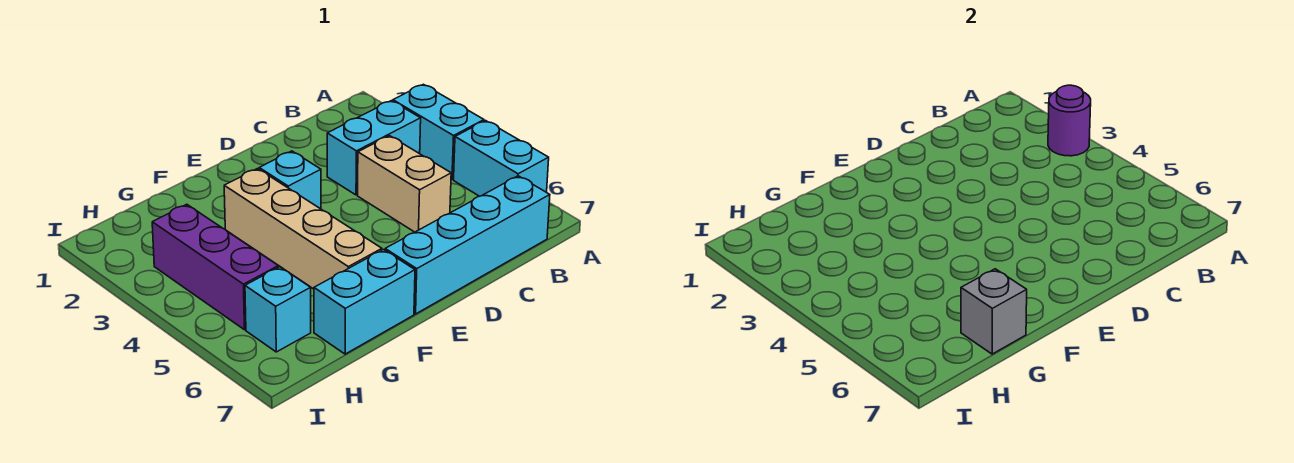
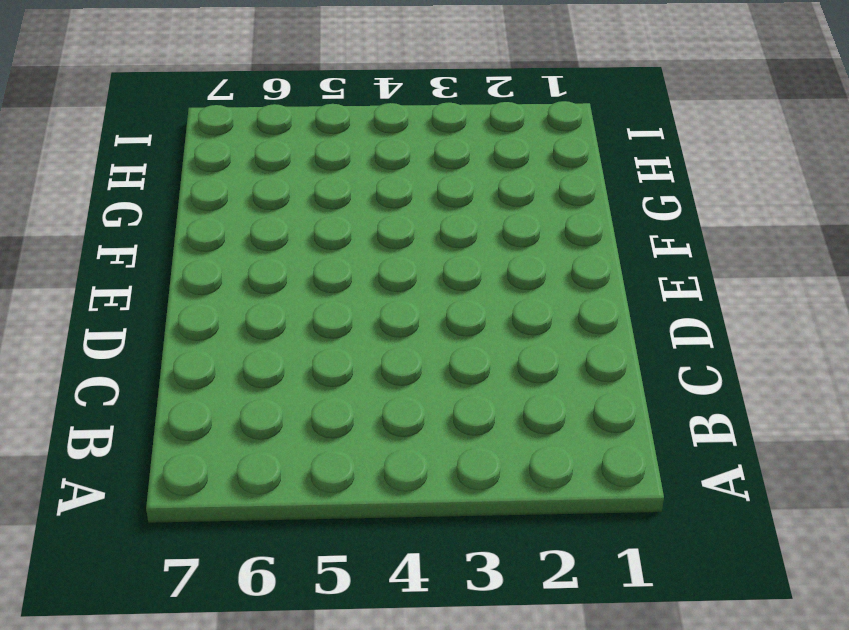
none -> cyan 1x2 brick [393,84,484,179]
none -> cyan 1x2 brick [454,121,549,196]
none -> cyan 1x2 brick [327,101,421,195]

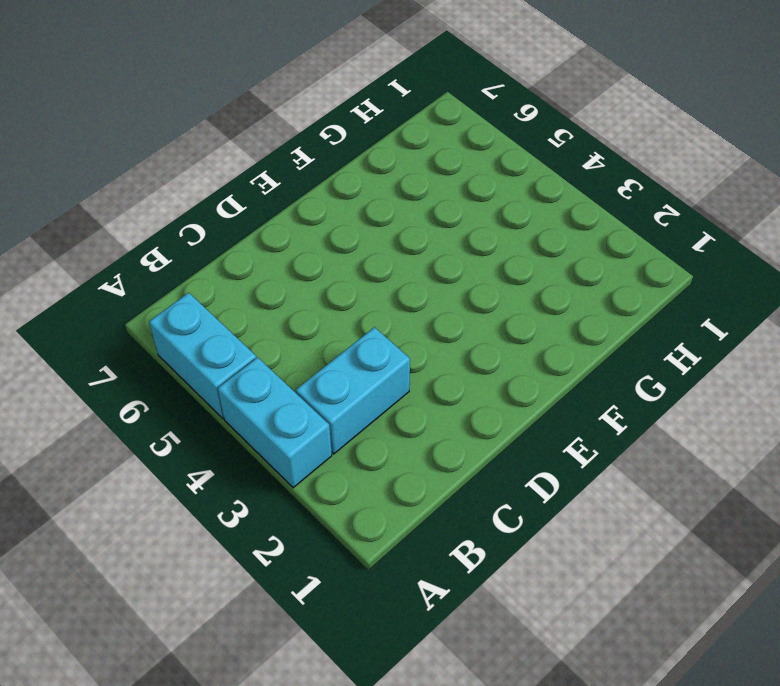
none -> cyan 1x4 brick [385,176,550,314]
none -> tan 1x2 brick [358,136,451,232]
none -> cyan 1x1 brick [259,151,321,209]

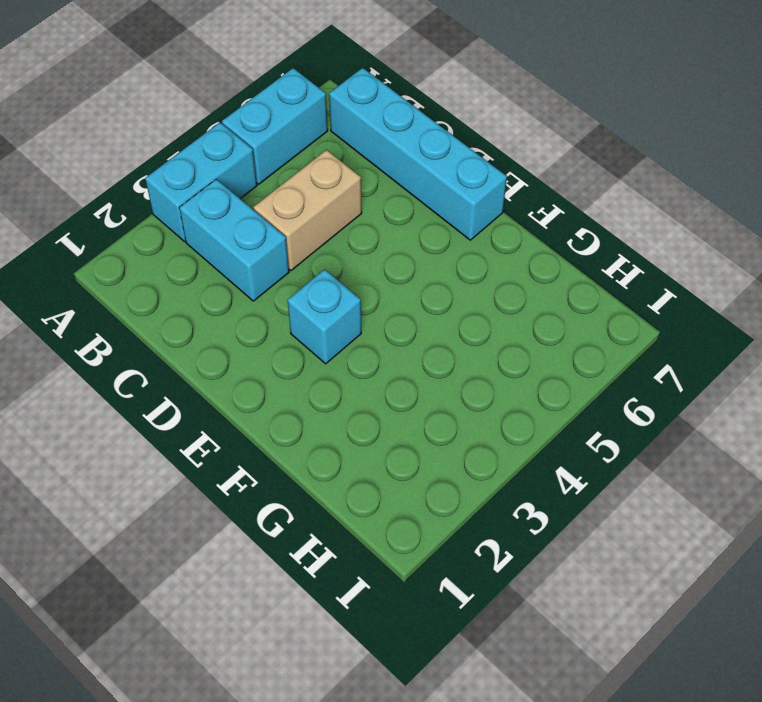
none -> tan 1x4 brick [224,169,382,289]
none -> cyan 1x2 brick [314,250,415,354]
none -> purple 1x3 brick [152,204,278,330]

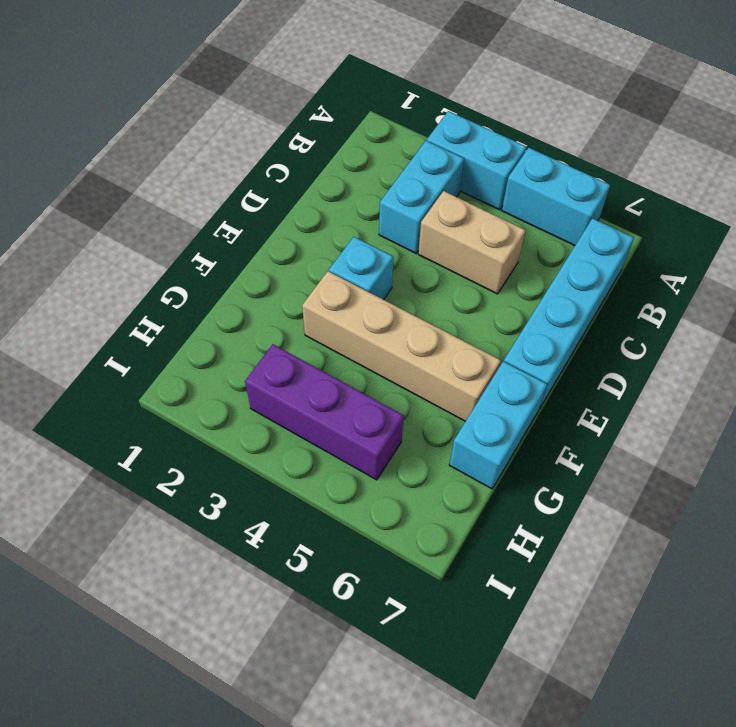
none -> cyan 1x1 brick [245,267,311,352]
none -> purple 1x1 round brick [1048,85,1091,156]
none -> grey 1x1 brick [961,269,1027,354]

